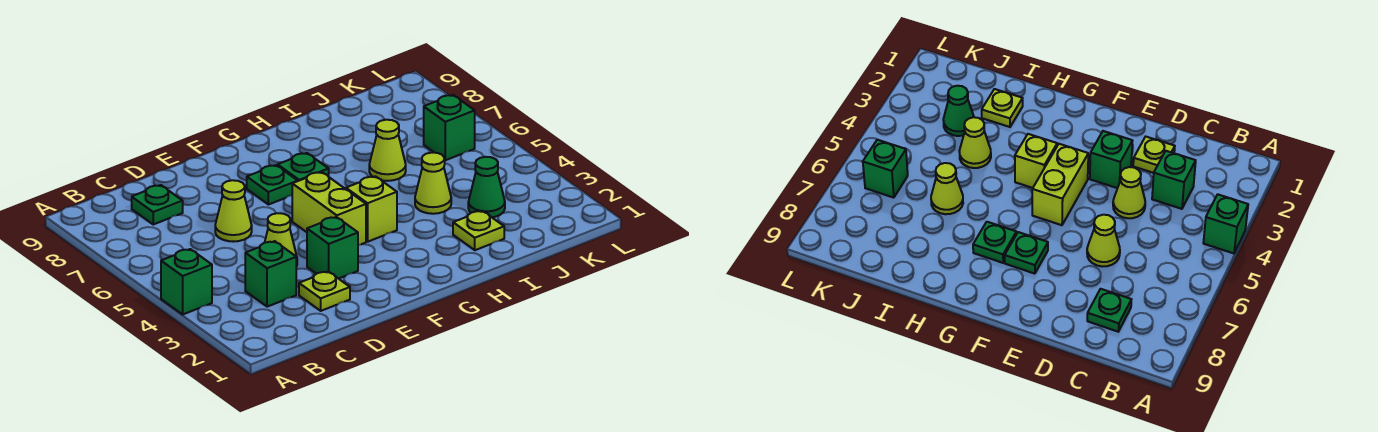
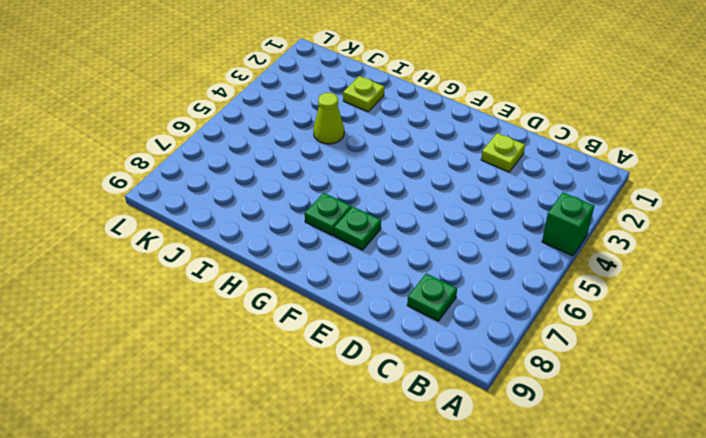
none -> green 1x1 brick [245,241,296,307]
none -> lime 1x1 cone [265,213,297,267]
none -> lime 1x1 cone [215,180,252,242]

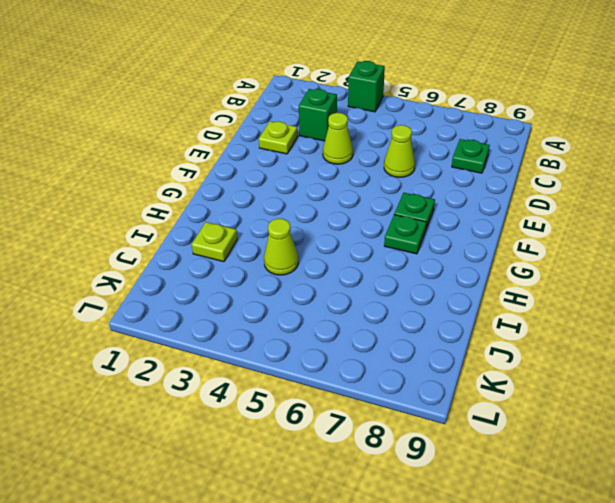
none -> green 1x1 brick [307,217,358,279]
none -> lime 1x2 brick [292,172,366,245]
none -> lime 1x1 brick [346,176,397,242]

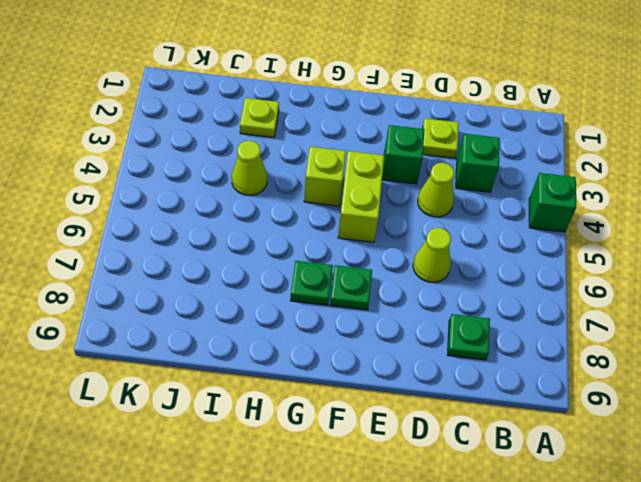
none -> lime 1x1 cone [369,120,406,181]
none -> green 1x1 cone [468,157,505,217]
none -> green 1x1 brick [424,95,475,160]

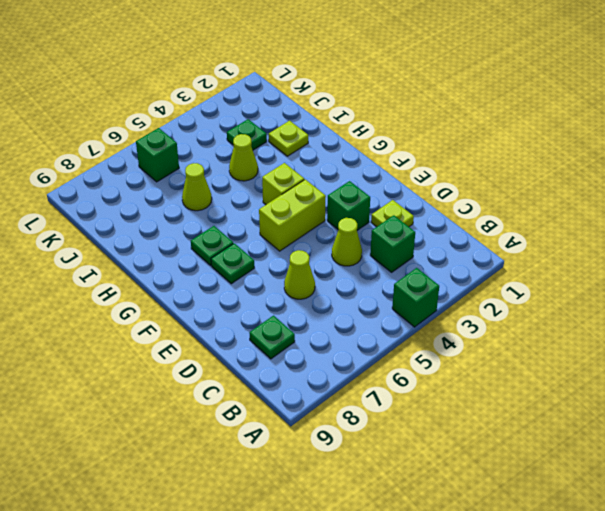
green 1x1 plate [227,119,267,150] -> green 1x1 cone [468,157,505,217]

